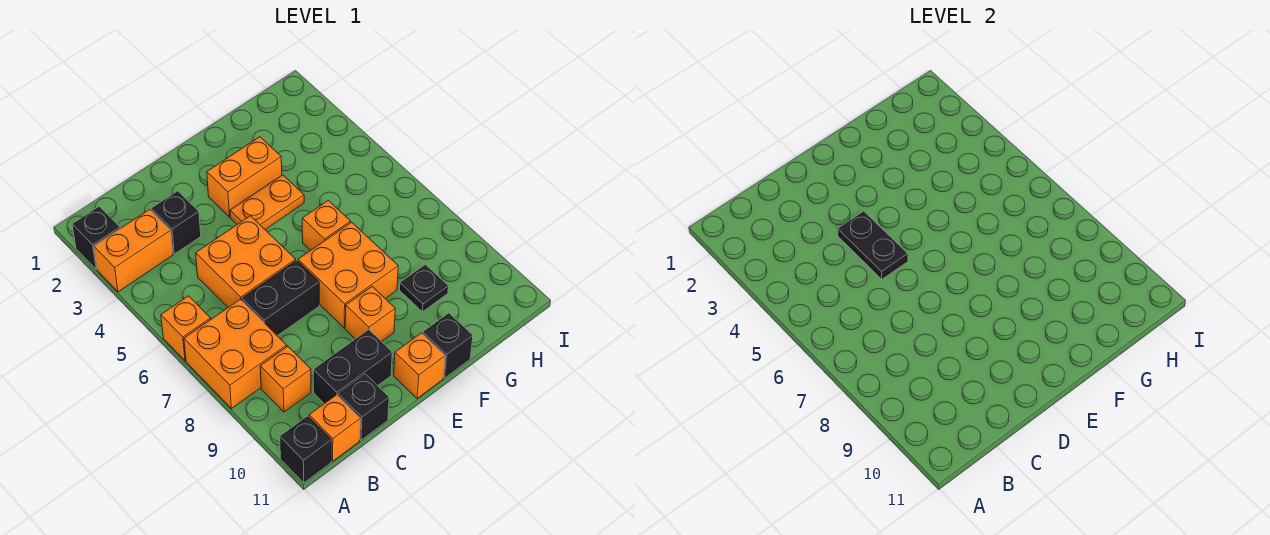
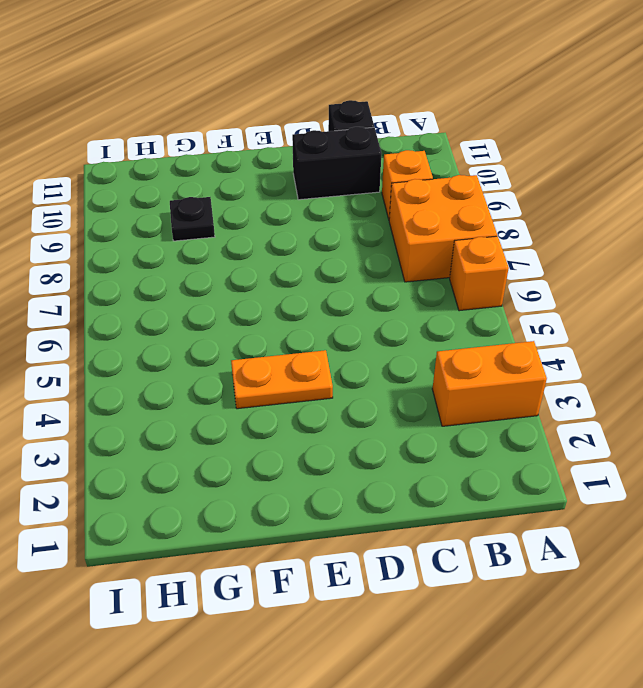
none -> black 1x1 brick [72,206,120,269]
none -> black 1x1 brick [280,416,331,483]
none -> orange 1x1 brick [309,395,361,461]

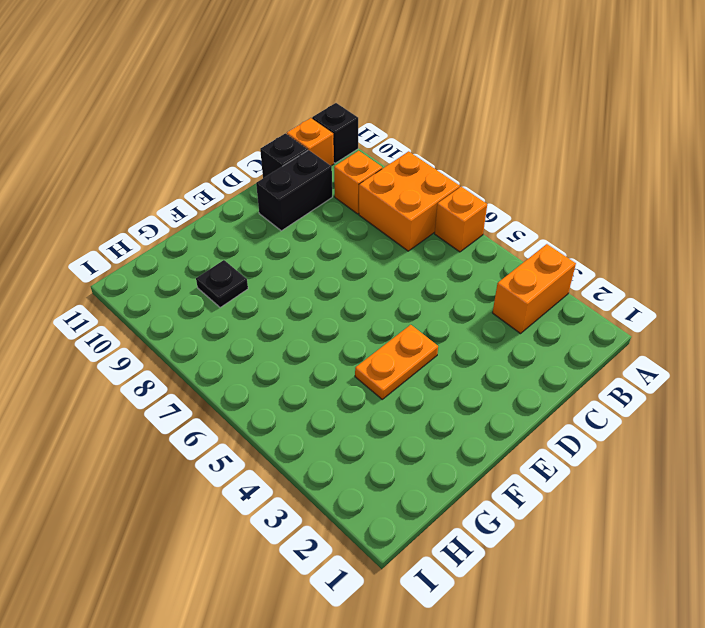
none -> black 1x1 brick [72,206,120,269]
none -> black 1x1 brick [151,191,201,254]
none -> orange 2x2 brick [196,216,296,307]

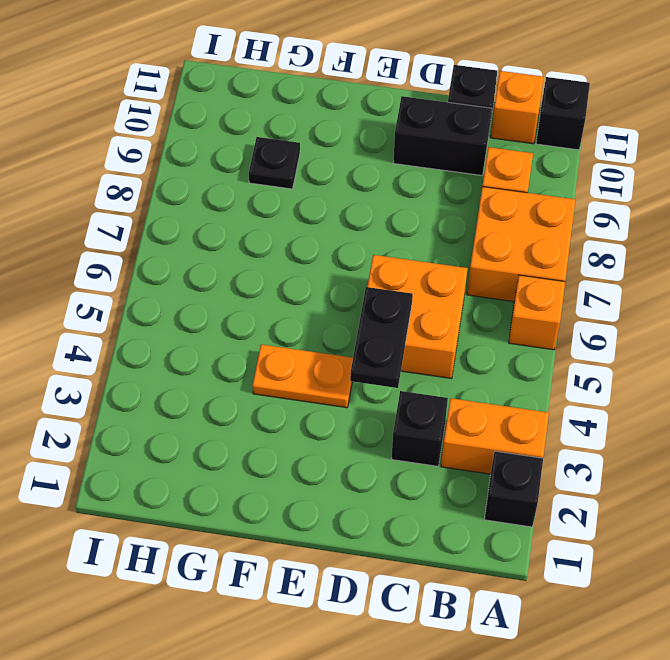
none -> black 1x2 brick [242,260,319,336]
none -> orange 1x2 brick [207,137,282,217]
none -> orange 2x2 brick [298,222,398,328]

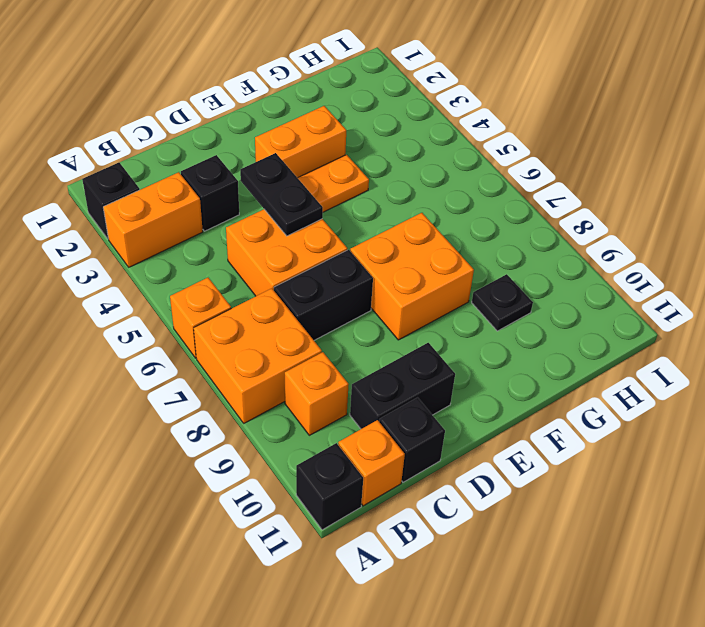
none -> orange 1x1 brick [345,287,395,342]
none -> orange 1x1 brick [394,333,445,398]
none -> orange 1x1 brick [302,200,351,251]

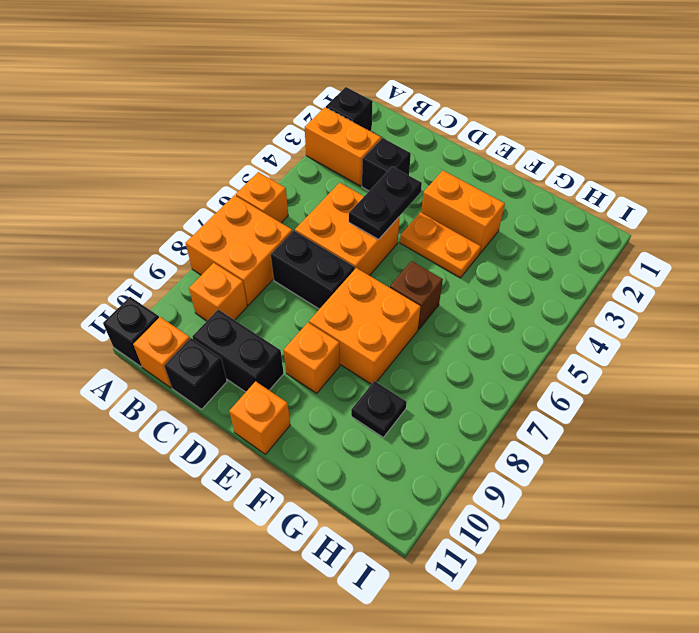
brown 1x1 brick [390,261,443,330] -> orange 1x1 brick [302,200,351,251]
none -> black 1x1 brick [423,313,473,378]

